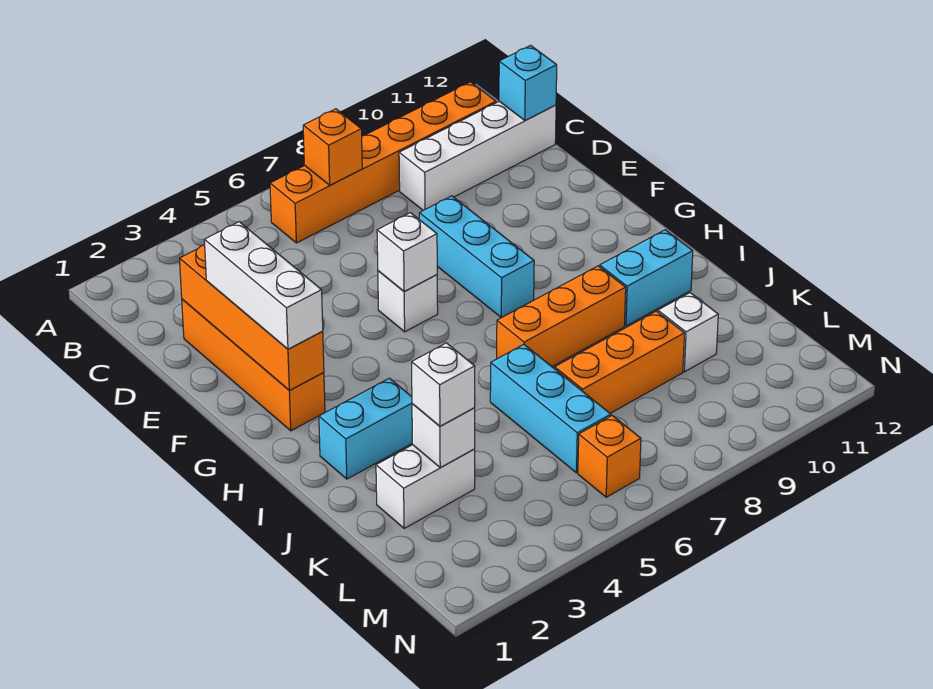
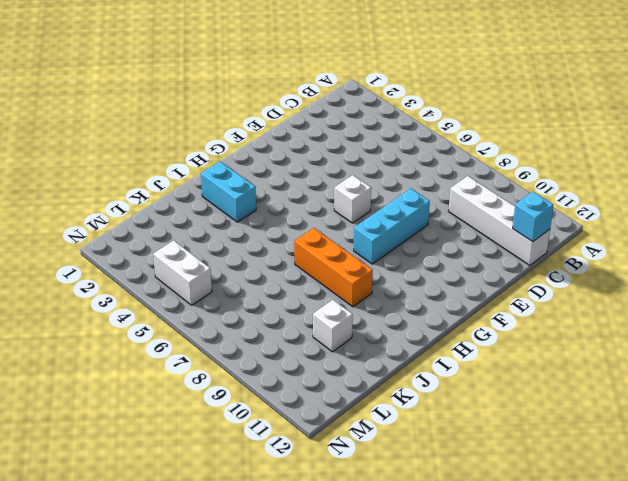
white 1x2 brick [153,240,212,305] -> white 1x2 brick moved to [376,445,475,528]
none -> orange 1x6 brick [270,82,496,243]
none -> orange 1x4 brick [182,299,325,431]
none -> cyan 1x2 brick [600,230,693,326]

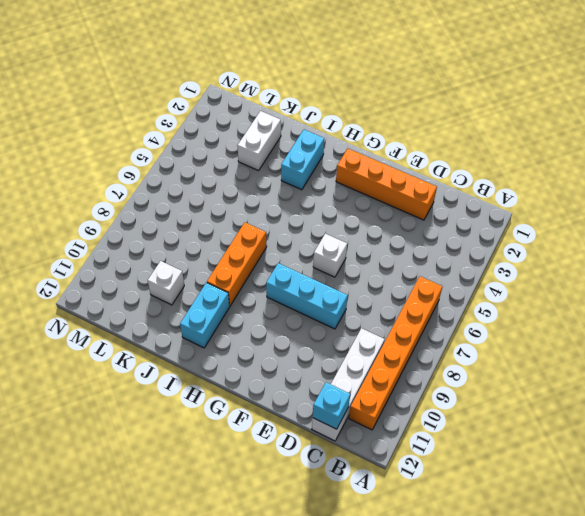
none -> cyan 1x3 brick [490,345,611,473]
none -> orange 1x3 brick [555,311,684,413]
none -> orange 1x1 brick [578,415,641,497]

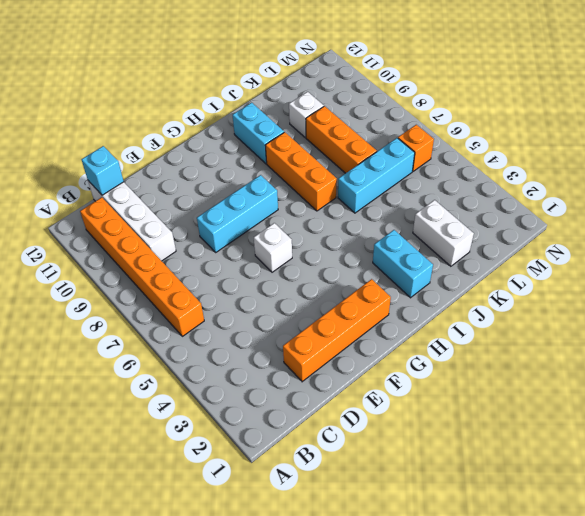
none -> orange 1x1 brick [303,109,362,185]
none -> orange 1x4 brick [180,245,324,391]
none -> white 1x1 brick [377,213,437,292]

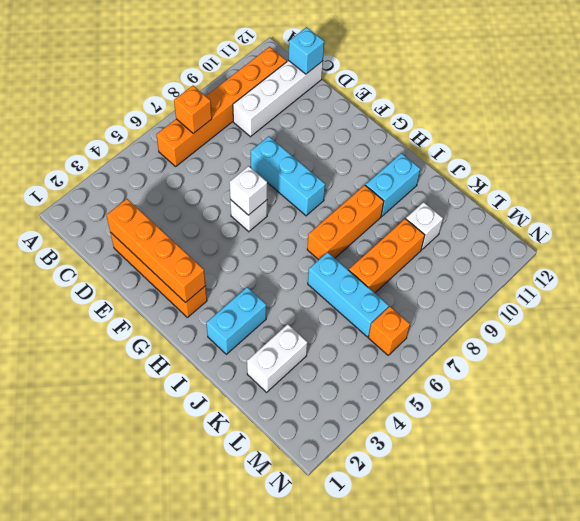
none -> white 1x1 brick [412,404,475,467]
none -> white 1x3 brick [204,222,323,349]
none -> white 1x1 brick [412,343,475,426]

